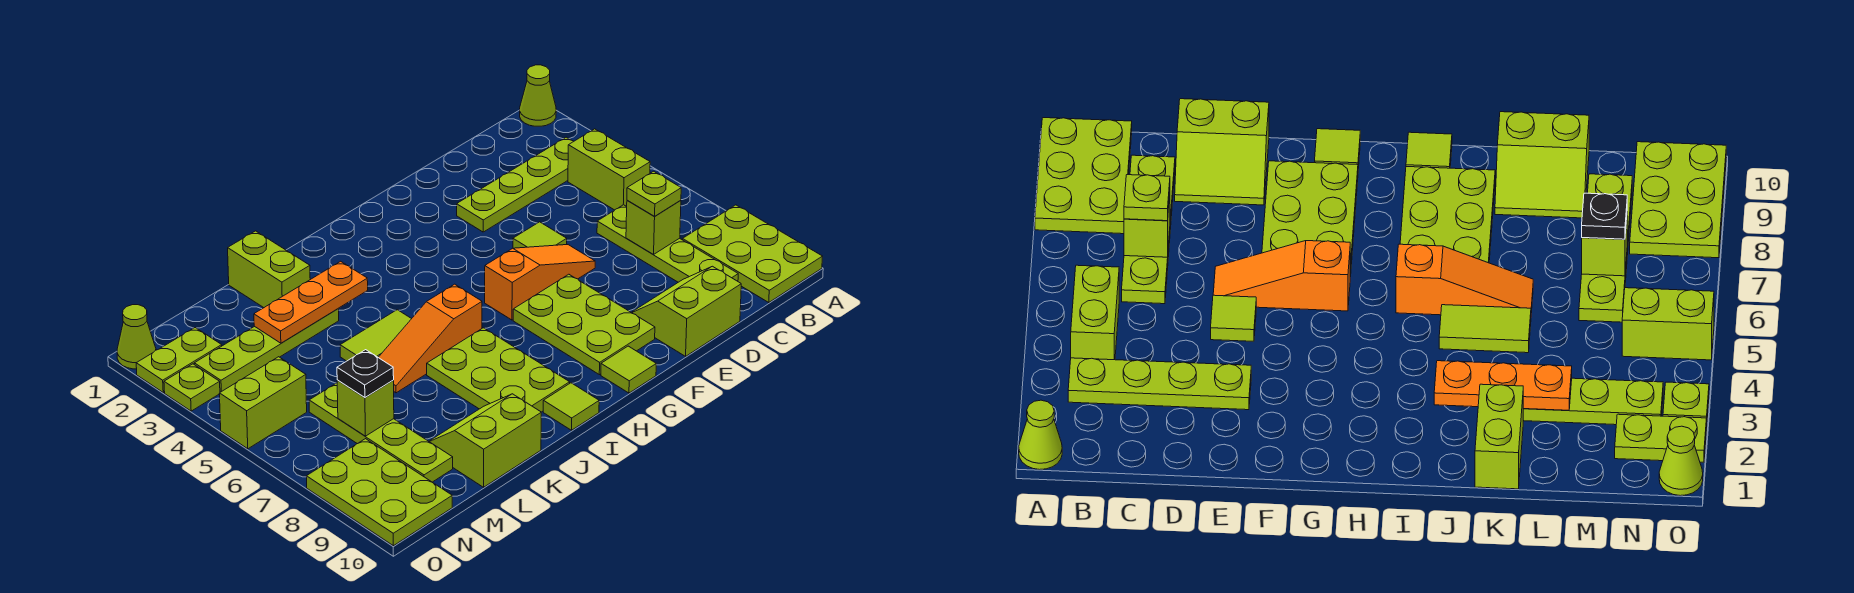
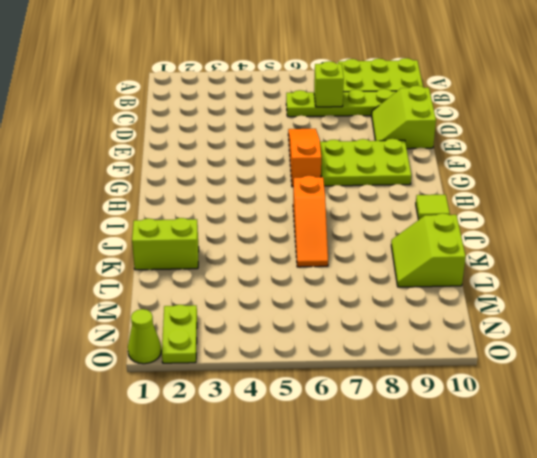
none -> lime 1x1 cone [520,65,556,126]
none -> lime 1x4 plate [457,137,574,232]
none -> lime 1x2 brick [568,129,650,210]

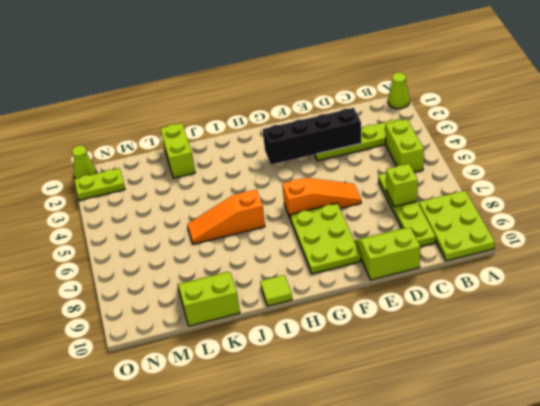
black 1x4 brick [263,108,362,165] -> none
none -> lime 1x1 tile [513,222,567,248]
none -> lime 1x1 tile [601,346,656,393]
none -> lime 2x3 plate [427,328,570,412]

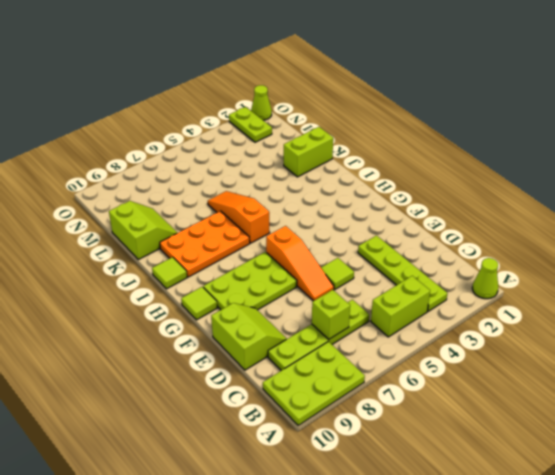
orange 2x3 plate [160,211,250,277] -> lime 2x3 plate [427,328,570,412]
none -> lime 1x2 tile [340,310,411,361]
none -> lime 1x4 plate [194,309,339,392]
none -> lime 1x4 plate [309,383,453,482]

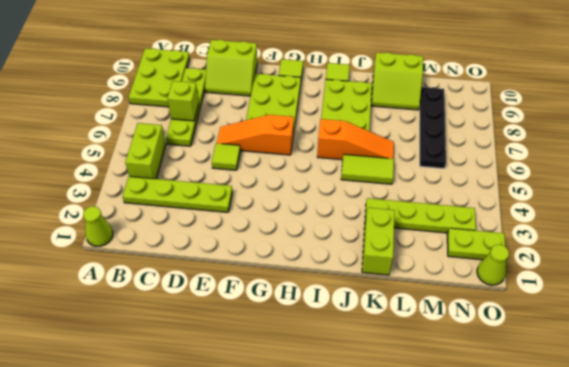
black 1x4 plate [420,87,446,169] -> lime 1x4 plate [309,383,453,482]
none -> lime 1x2 brick [219,357,307,449]
none -> lime 2x3 plate [306,439,452,546]
none -> lime 1x1 plate [164,364,220,411]

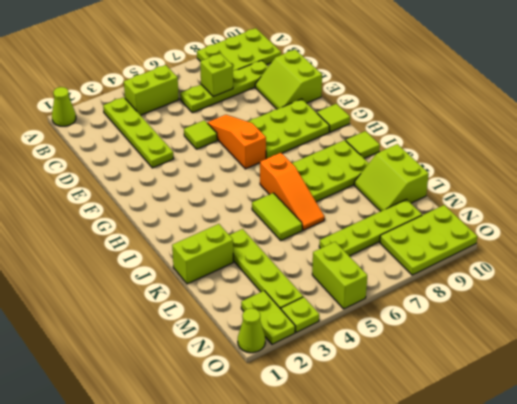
none -> orange 1x3 plate [254,261,368,343]
none -> lime 1x1 brick [337,380,394,436]
none -> lime 1x1 plate [627,171,681,217]

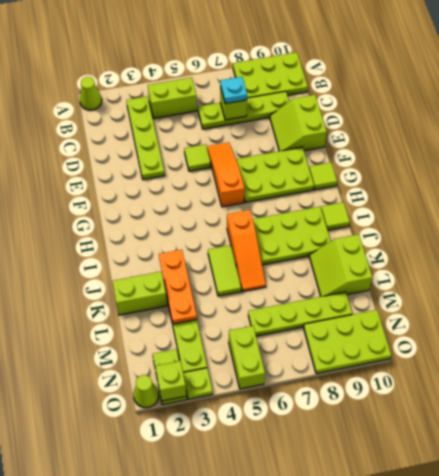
cyan 1x1 plate [220,77,247,104] -> lime 1x1 plate [627,171,681,217]
lime 1x1 brick [155,361,186,401] -> lime 1x1 brick moved to [337,380,394,436]
none -> black 1x1 plate [337,350,394,398]

